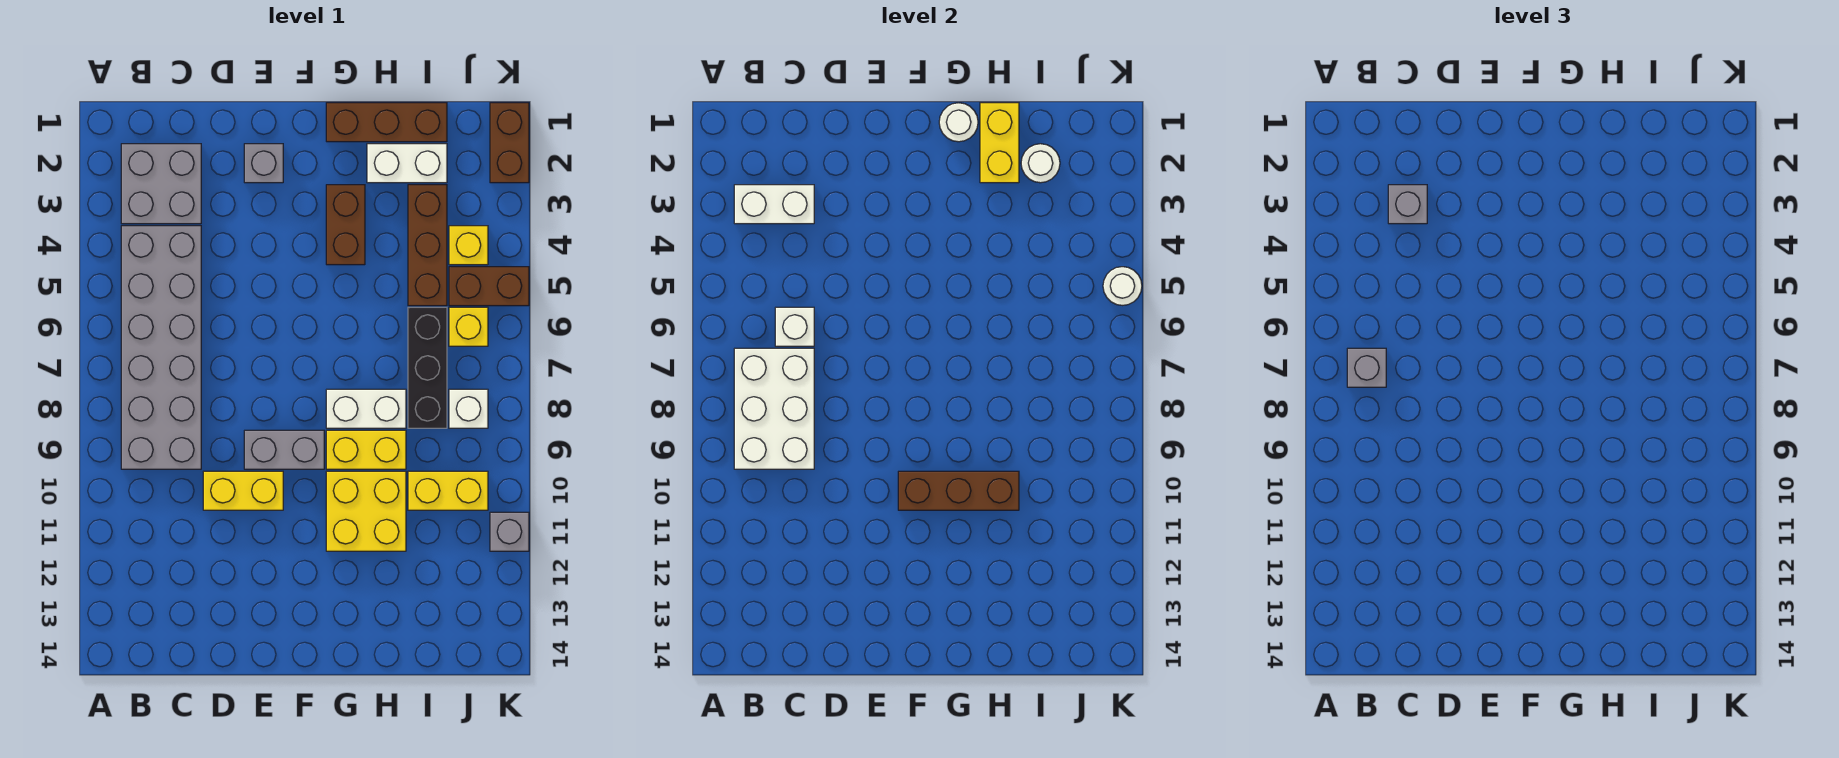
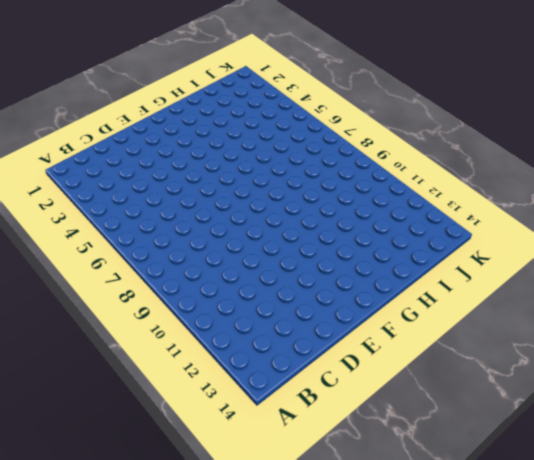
none -> grey 2x2 brick [121,144,201,224]
none -> grey 2x6 brick [121,226,201,469]
none -> yellow 1x2 brick [203,471,283,510]
none -> grey 1x1 brick [244,144,283,183]

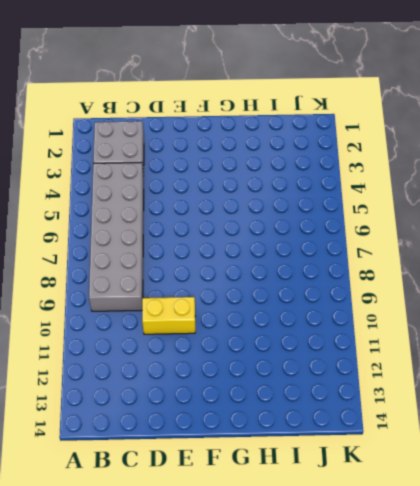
none -> grey 1x1 brick [244,144,283,183]
none -> grey 1x2 brick [244,430,324,469]
none -> brown 1x3 brick [326,103,447,142]
none -> brown 1x2 brick [326,185,365,265]

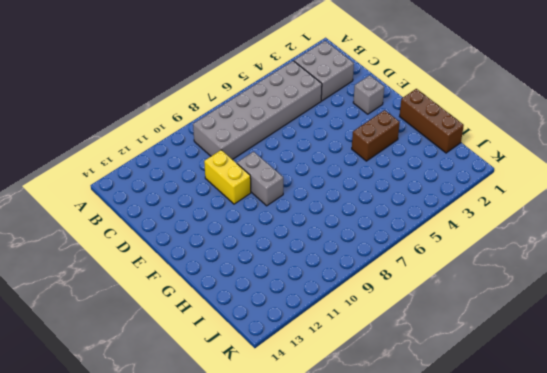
none -> white 1x2 brick [326,389,406,428]
none -> yellow 1x2 brick [326,430,406,469]
none -> yellow 2x2 brick [326,471,406,551]
none -> white 1x2 brick [367,144,447,183]

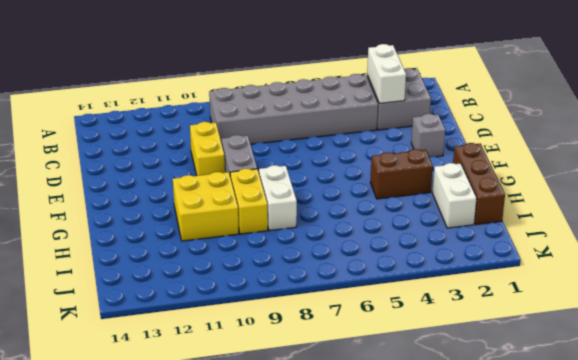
none -> brown 1x3 brick [408,185,447,306]
none -> black 1x3 brick [408,307,447,428]
none -> yellow 1x2 brick [408,471,488,510]
none -> yellow 1x1 brick [449,226,488,265]

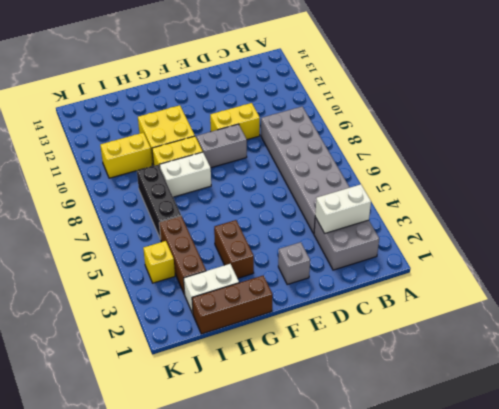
none -> brown 1x2 brick [449,267,529,306]
none -> yellow 1x1 brick [449,307,488,346]
none -> white 1x1 brick [449,389,488,428]
none -> brown 1x2 brick [490,103,529,183]

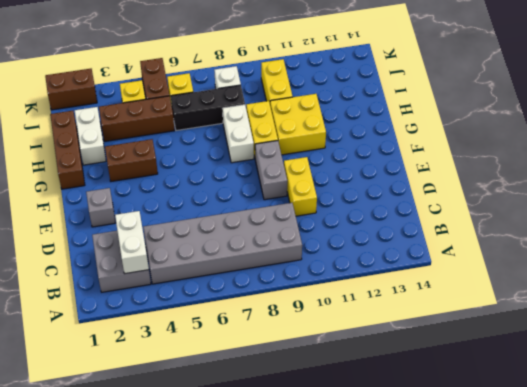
none -> grey 1x1 brick [490,512,529,551]
none -> white 2x3 brick [734,348,814,469]
none -> white 1x1 brick [775,307,814,346]
none -> brown 1x3 brick [898,471,1019,510]

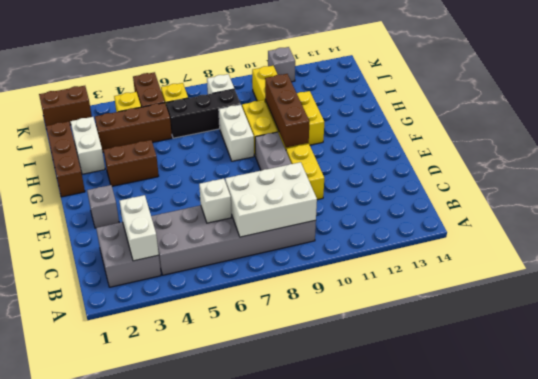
none -> white 1x1 round brick [939,103,978,142]
none -> yellow 1x2 brick [980,103,1019,183]
none -> white 1x1 round brick [1021,144,1060,183]
none -> white 1x1 round brick [1103,267,1142,305]

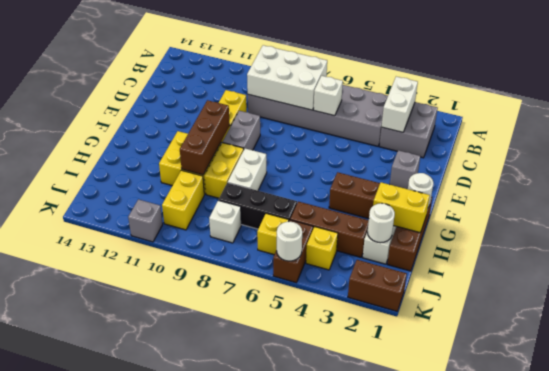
none -> grey 1x1 brick [1347,348,1386,387]
none -> grey 1x1 brick [1388,185,1427,224]

